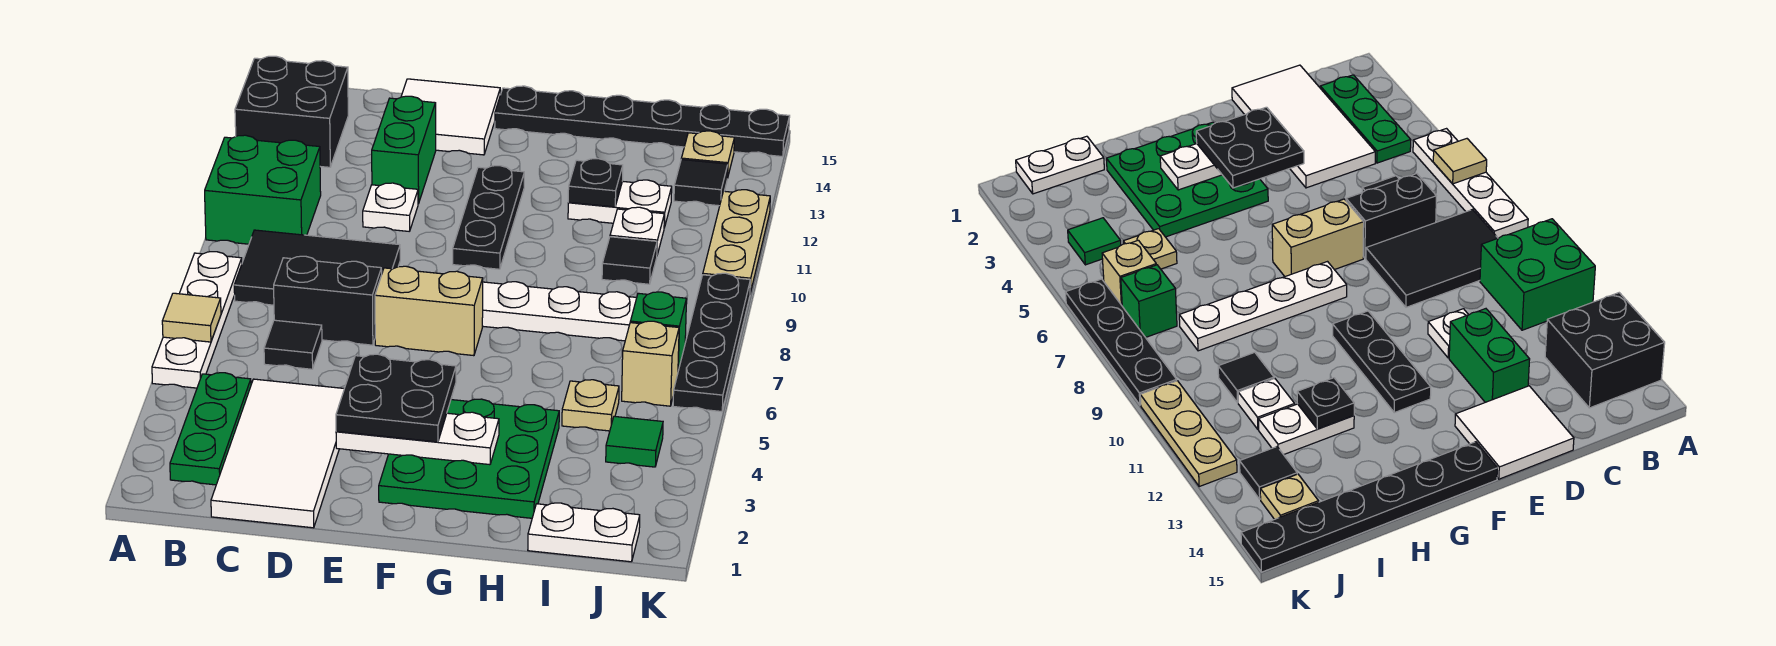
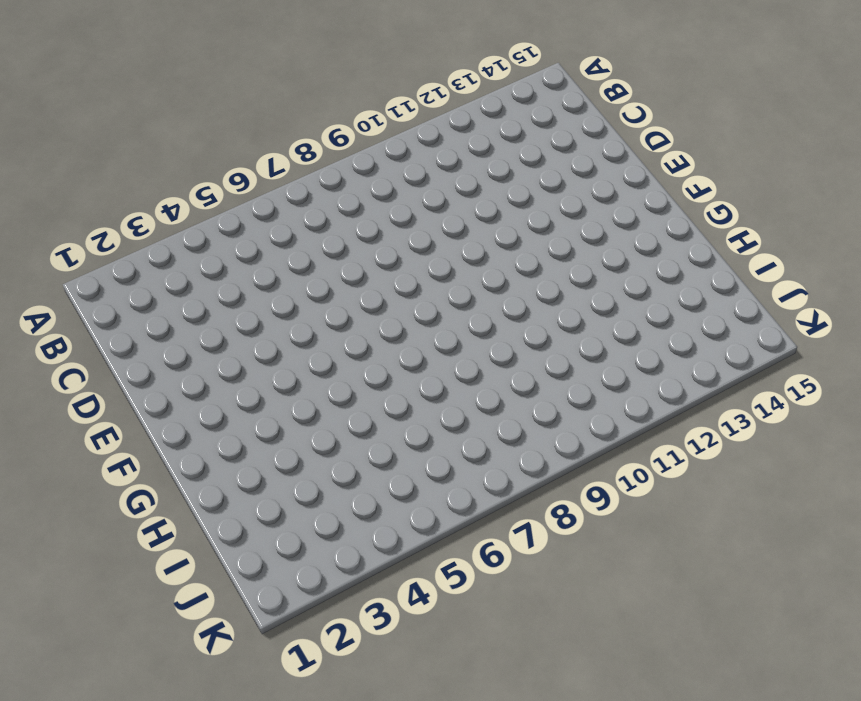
none -> white 1x4 plate [152,252,242,388]
none -> green 2x2 brick [205,135,321,244]
none -> black 2x2 brick [235,56,348,167]
none -> green 1x3 plate [170,373,251,485]

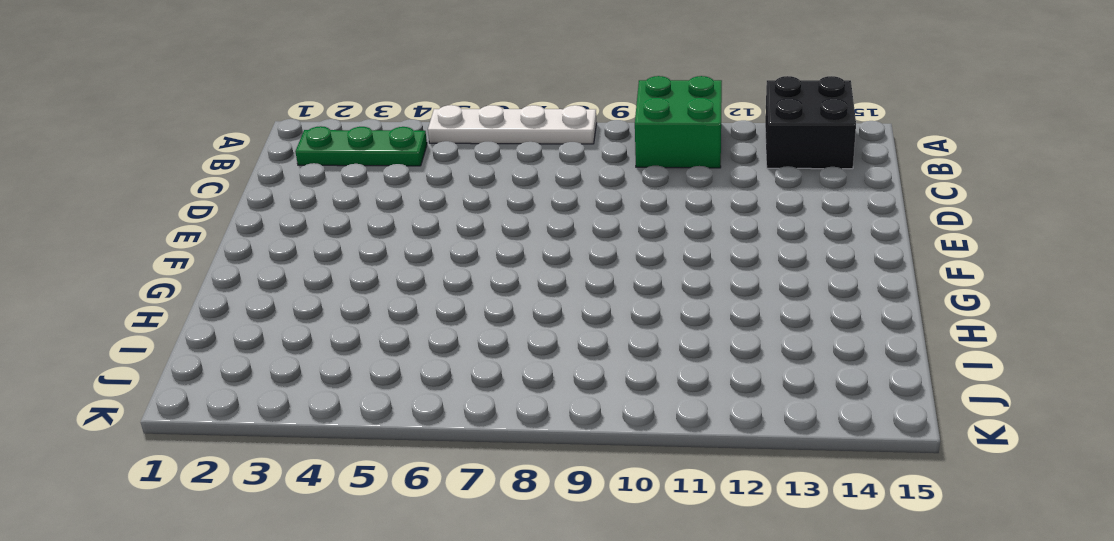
none -> black 2x3 tile [234,230,400,305]
none -> white 2x4 tile [211,379,344,528]
none -> black 1x1 tile [264,320,322,369]
none -> black 1x2 brick [274,256,382,345]

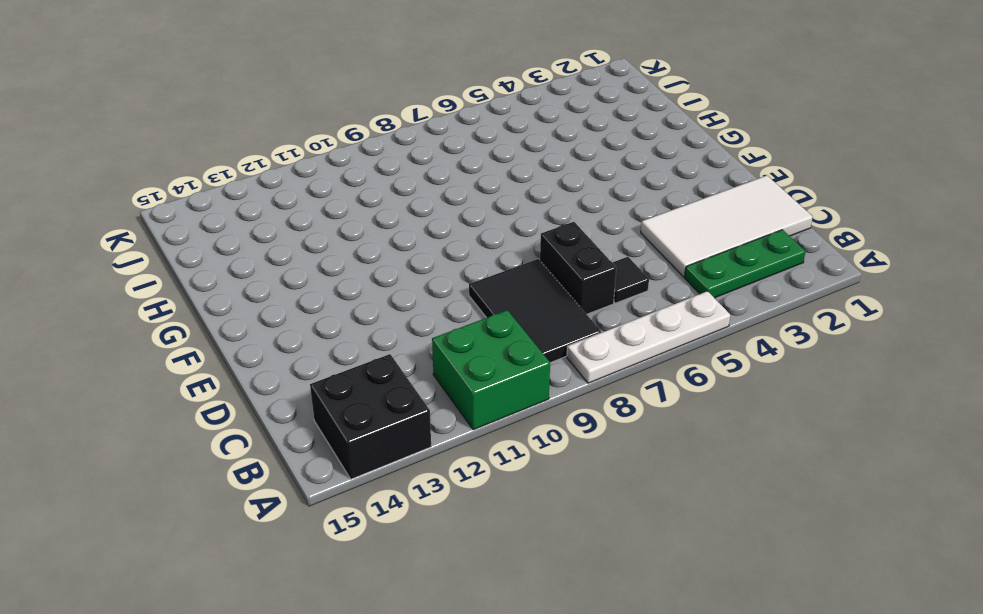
none -> white 1x1 plate [363,183,418,231]
none -> green 1x2 brick [372,96,436,204]
none -> white 2x2 tile [401,79,500,155]
none -> tan 1x2 brick [375,266,483,356]

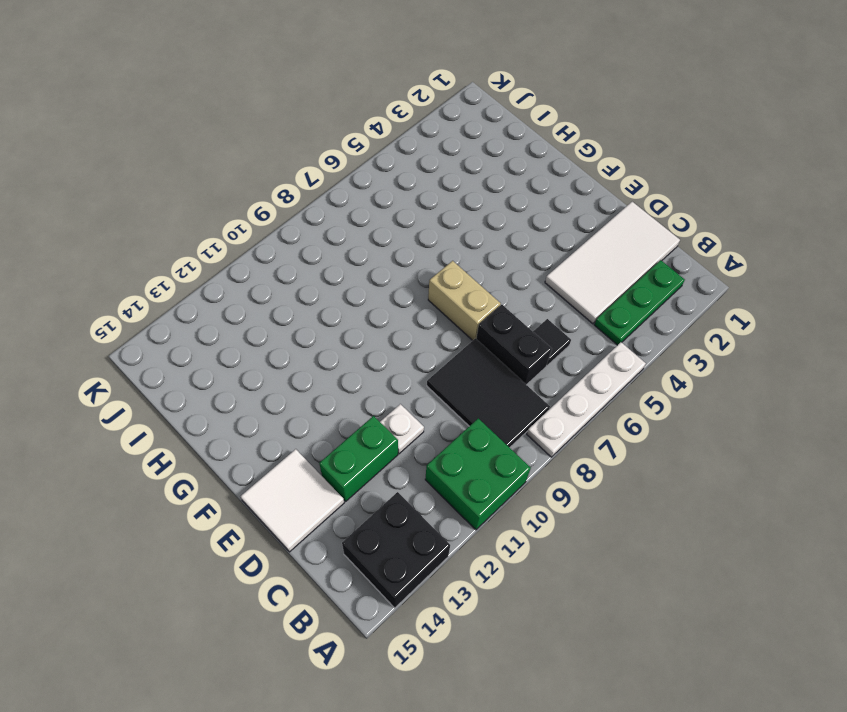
none -> green 3x3 plate [379,399,559,518]
none -> white 1x4 plate [482,282,637,341]
none -> black 1x3 plate [453,166,524,269]
none -> black 1x6 plate [495,86,790,157]

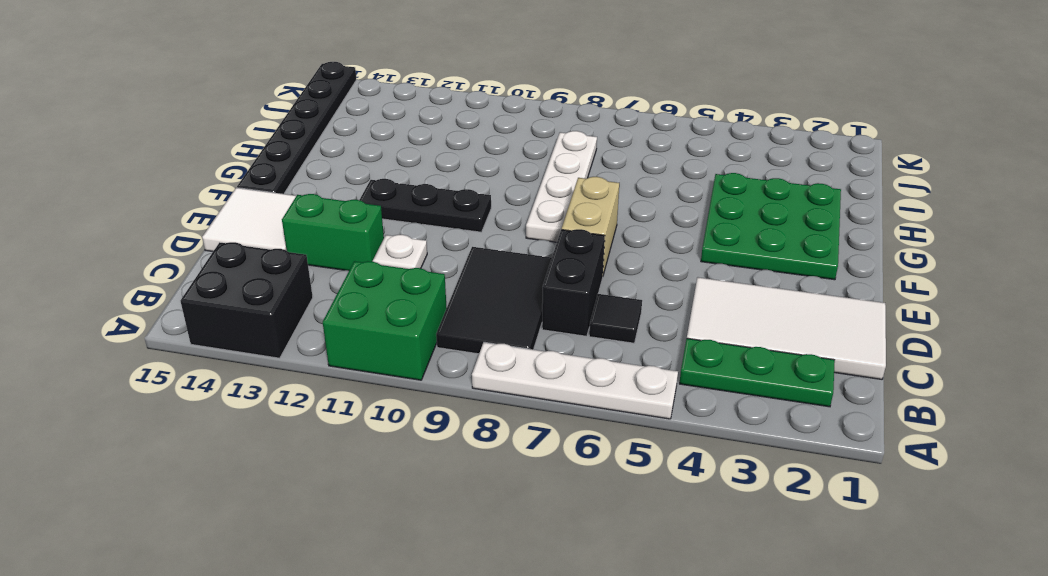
none -> white 1x2 plate [568,180,672,228]
none -> white 1x2 plate [528,503,640,562]
none -> tan 1x1 plate [562,380,619,431]
none -> black 1x1 tile [602,237,657,284]

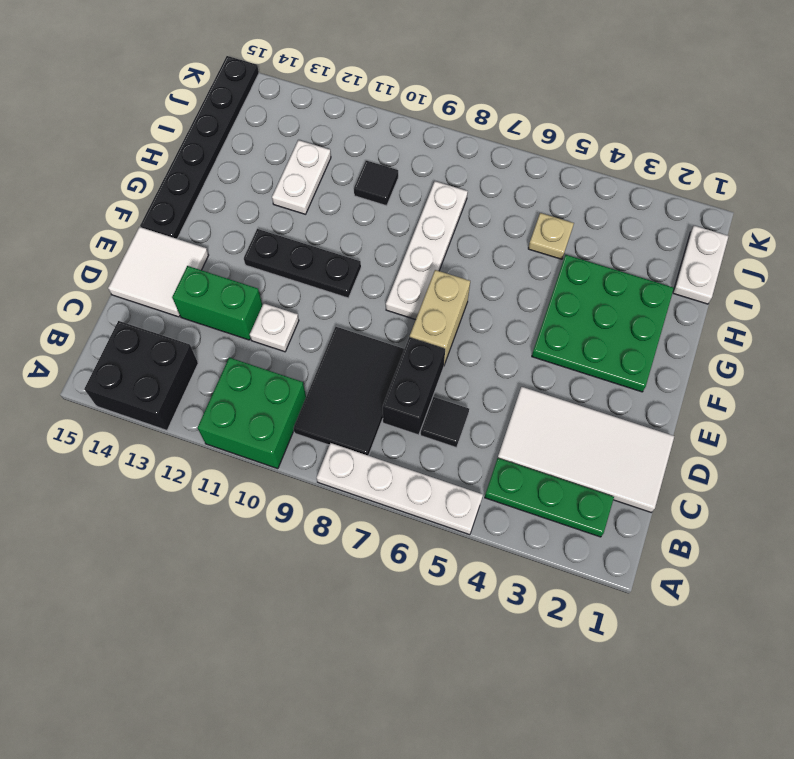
none -> white 1x1 plate [610,207,664,255]
none -> green 1x1 tile [606,416,663,467]
none -> tan 1x1 brick [622,321,679,406]
none -> green 1x1 brick [630,292,687,370]

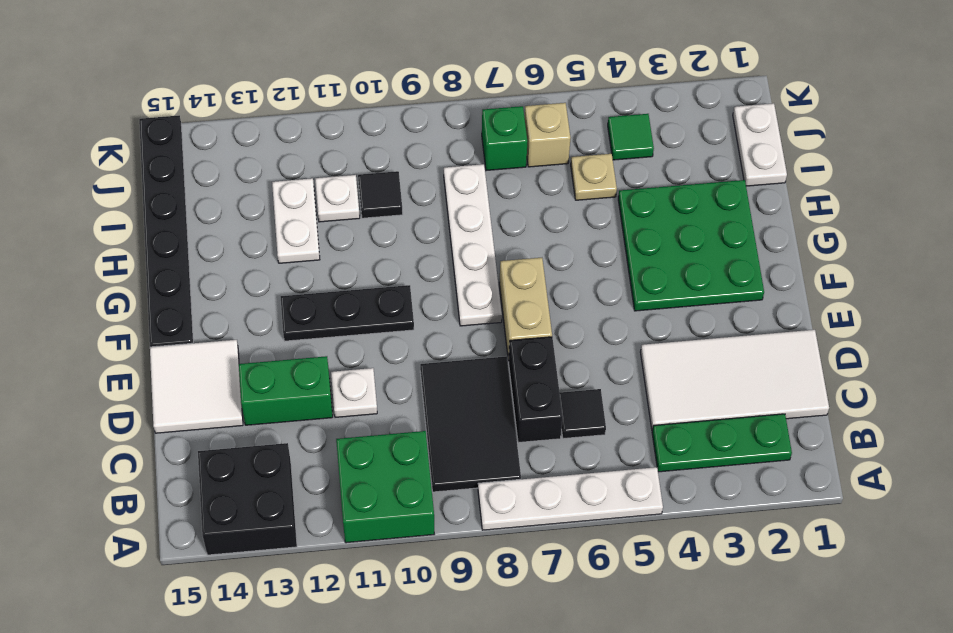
none -> black 1x1 tile [674,159,728,206]
none -> tan 1x1 plate [681,131,734,178]
none -> black 1x4 plate [673,273,750,412]
none -> tan 1x3 plate [703,190,770,293]

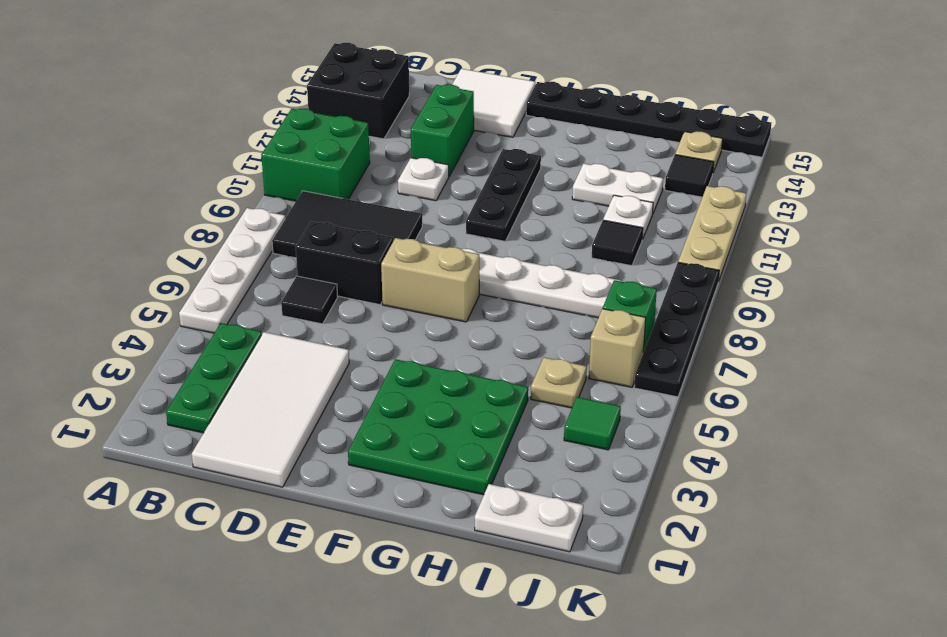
none -> tan 1x1 tile [162,293,221,342]
none -> white 1x3 plate [336,412,499,465]
none -> black 1x1 plate [568,159,623,207]
none -> black 2x2 plate [336,354,456,442]

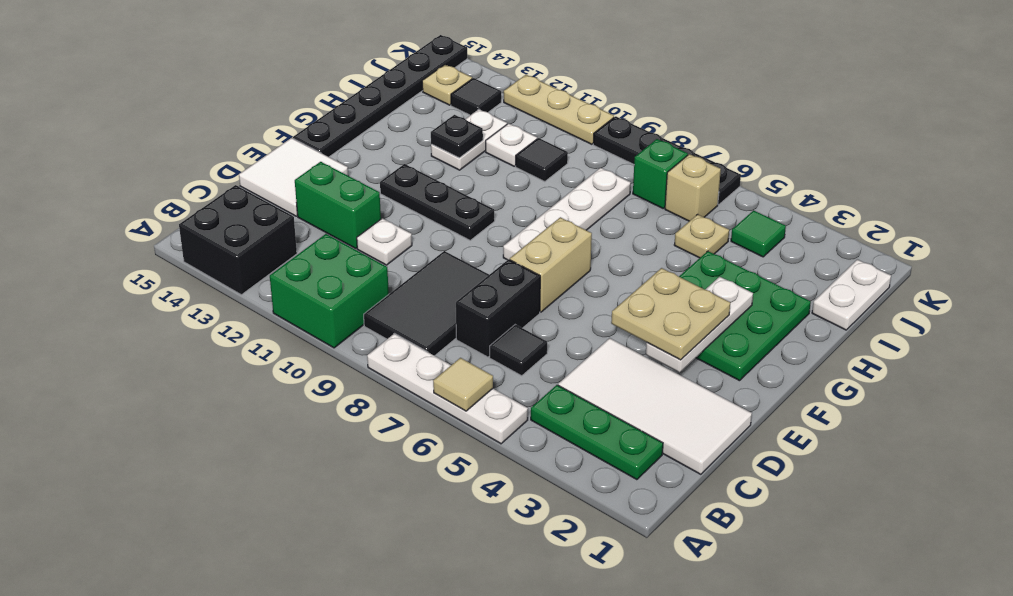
tan 2x2 plate [611,268,730,360] -> black 2x2 plate [336,354,456,442]

